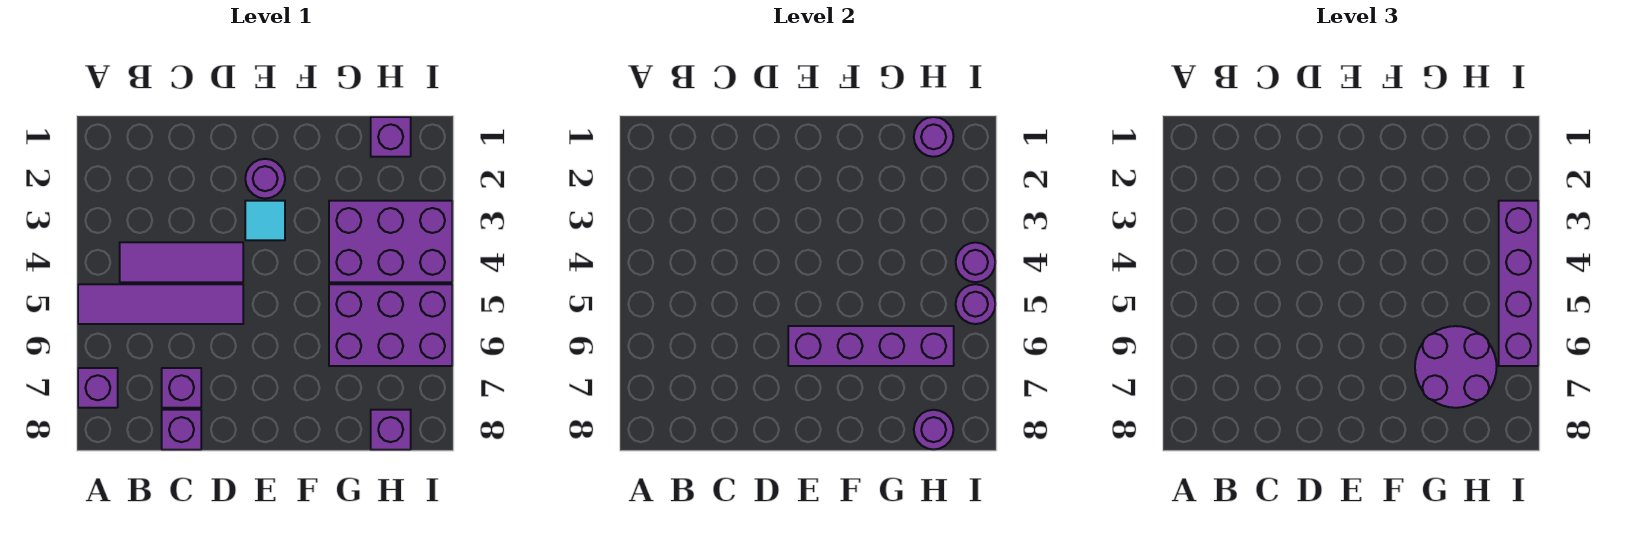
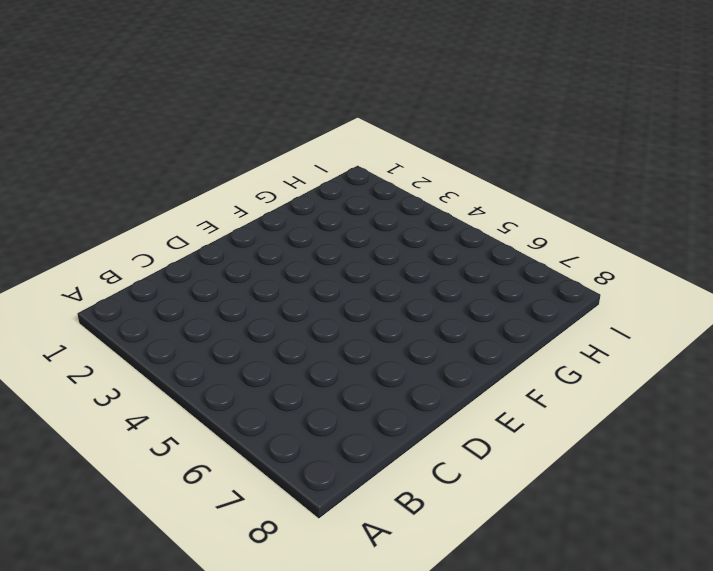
none -> purple 1x4 tile [78,284,243,324]
none -> purple 1x1 brick [78,368,118,408]
none -> purple 1x3 tile [120,242,243,282]

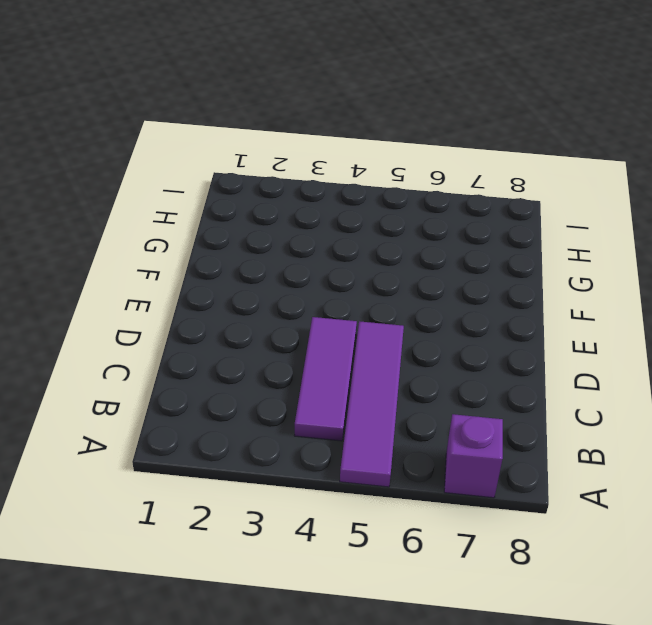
none -> purple 1x1 brick [162,368,201,408]
none -> purple 1x1 brick [162,410,201,450]
none -> purple 1x1 round brick [245,159,285,199]

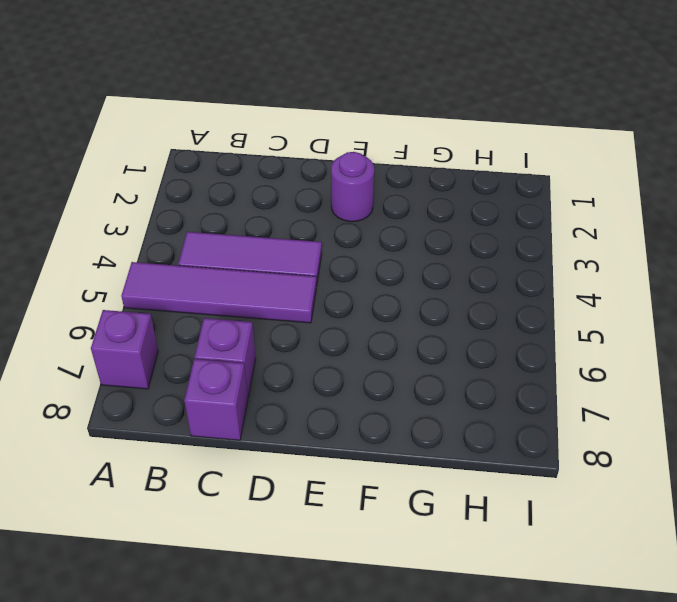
none -> cyan 1x1 tile [245,201,285,240]
none -> purple 2x3 brick [329,201,452,282]
none -> purple 2x3 brick [329,284,452,366]

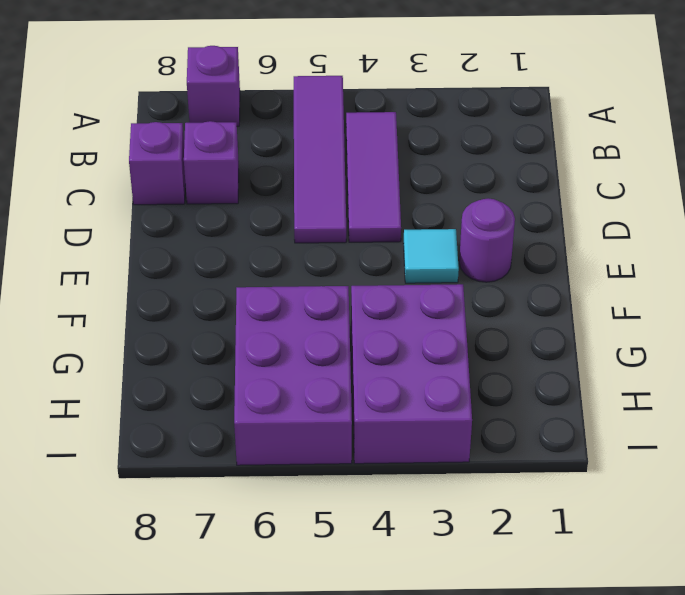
none -> purple 1x1 brick [371,117,411,157]
none -> purple 1x1 brick [371,410,411,450]
none -> purple 1x4 brick [788,326,954,366]

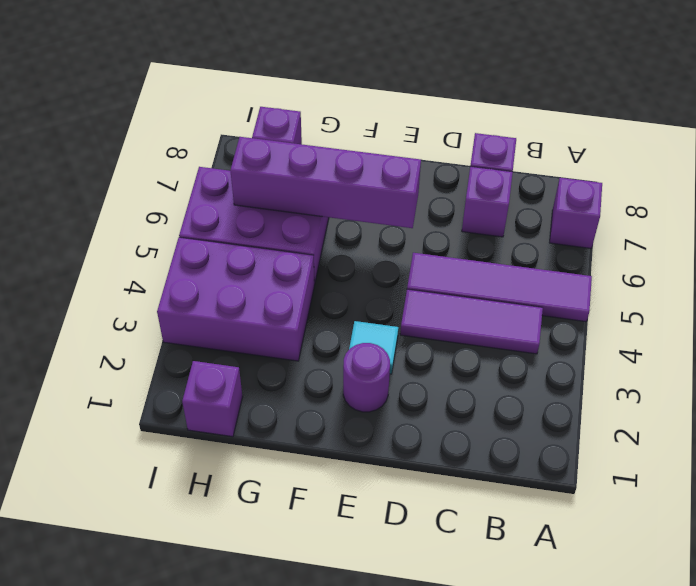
none -> purple 1x1 round brick [914,117,954,157]
none -> purple 1x1 round brick [914,410,954,450]
none -> purple 1x1 round brick [956,242,995,282]

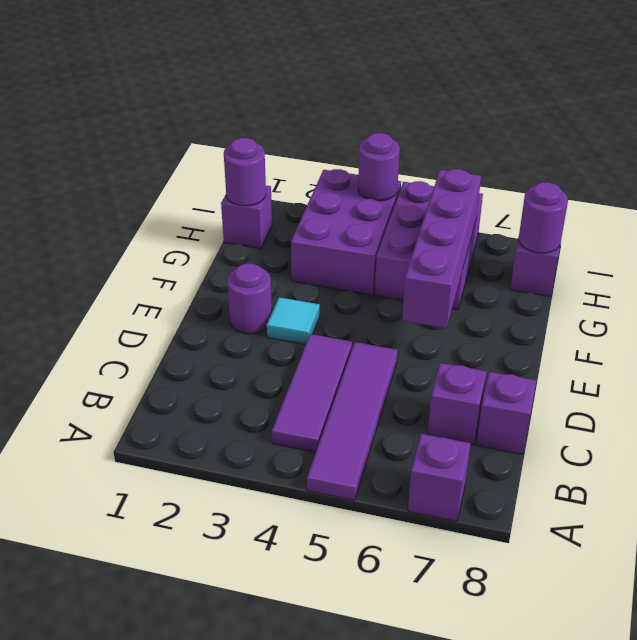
none -> purple 1x1 round brick [956,284,995,324]
none -> purple 2x2 round brick [1415,326,1497,408]
none -> purple 1x4 brick [1499,201,1538,366]

